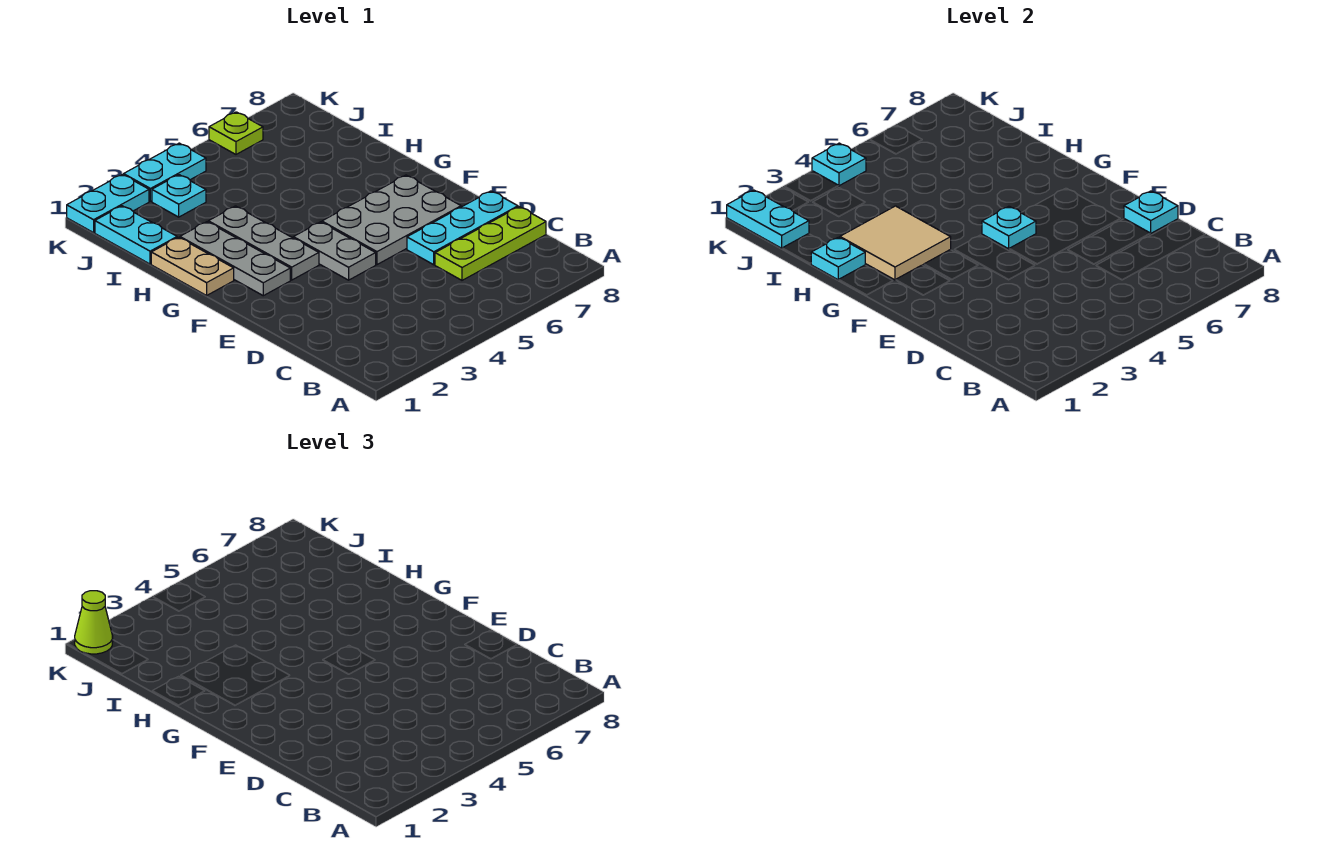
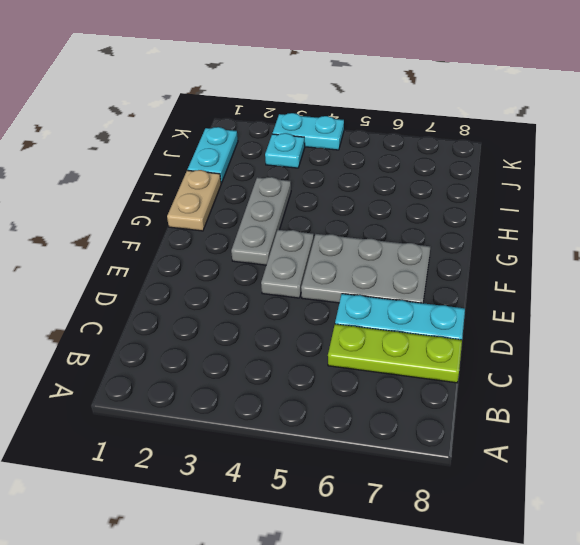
none -> grey 1x3 plate [180,222,290,296]
none -> cyan 1x2 plate [67,174,149,233]
none -> lime 1x1 plate [209,112,263,154]

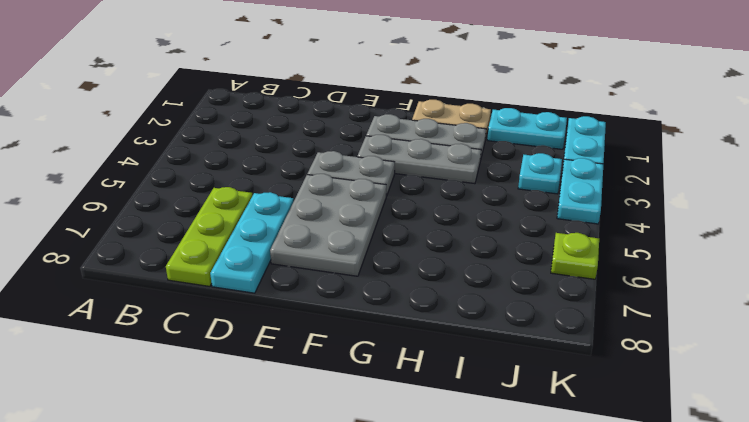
none -> cyan 1x1 plate [1124,191,1178,233]
none -> cyan 1x1 plate [982,206,1036,249]
none -> tan 2x2 tile [840,206,951,280]

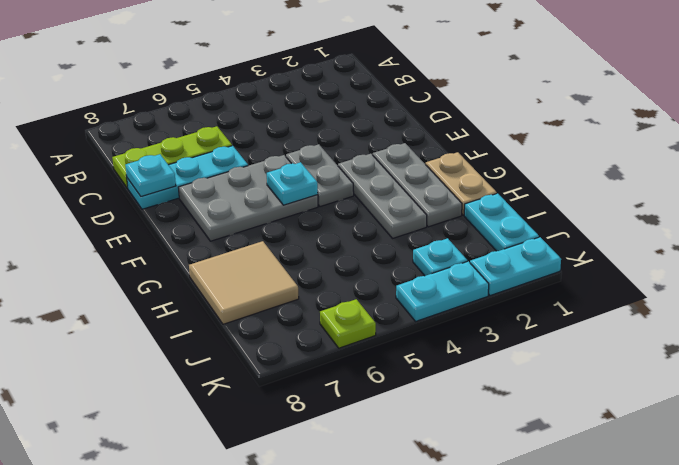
tan 2x2 tile [189,241,299,324] -> tan 2x2 tile moved to [840,206,951,280]
none -> cyan 1x1 plate [811,237,865,280]
none -> cyan 1x2 plate [727,190,809,248]
none -> cyan 1x1 plate [812,143,866,186]

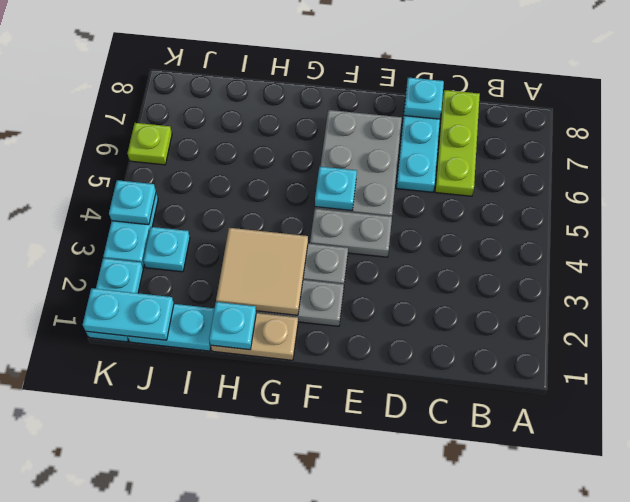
none -> lime 1x1 cone [75,591,113,654]

